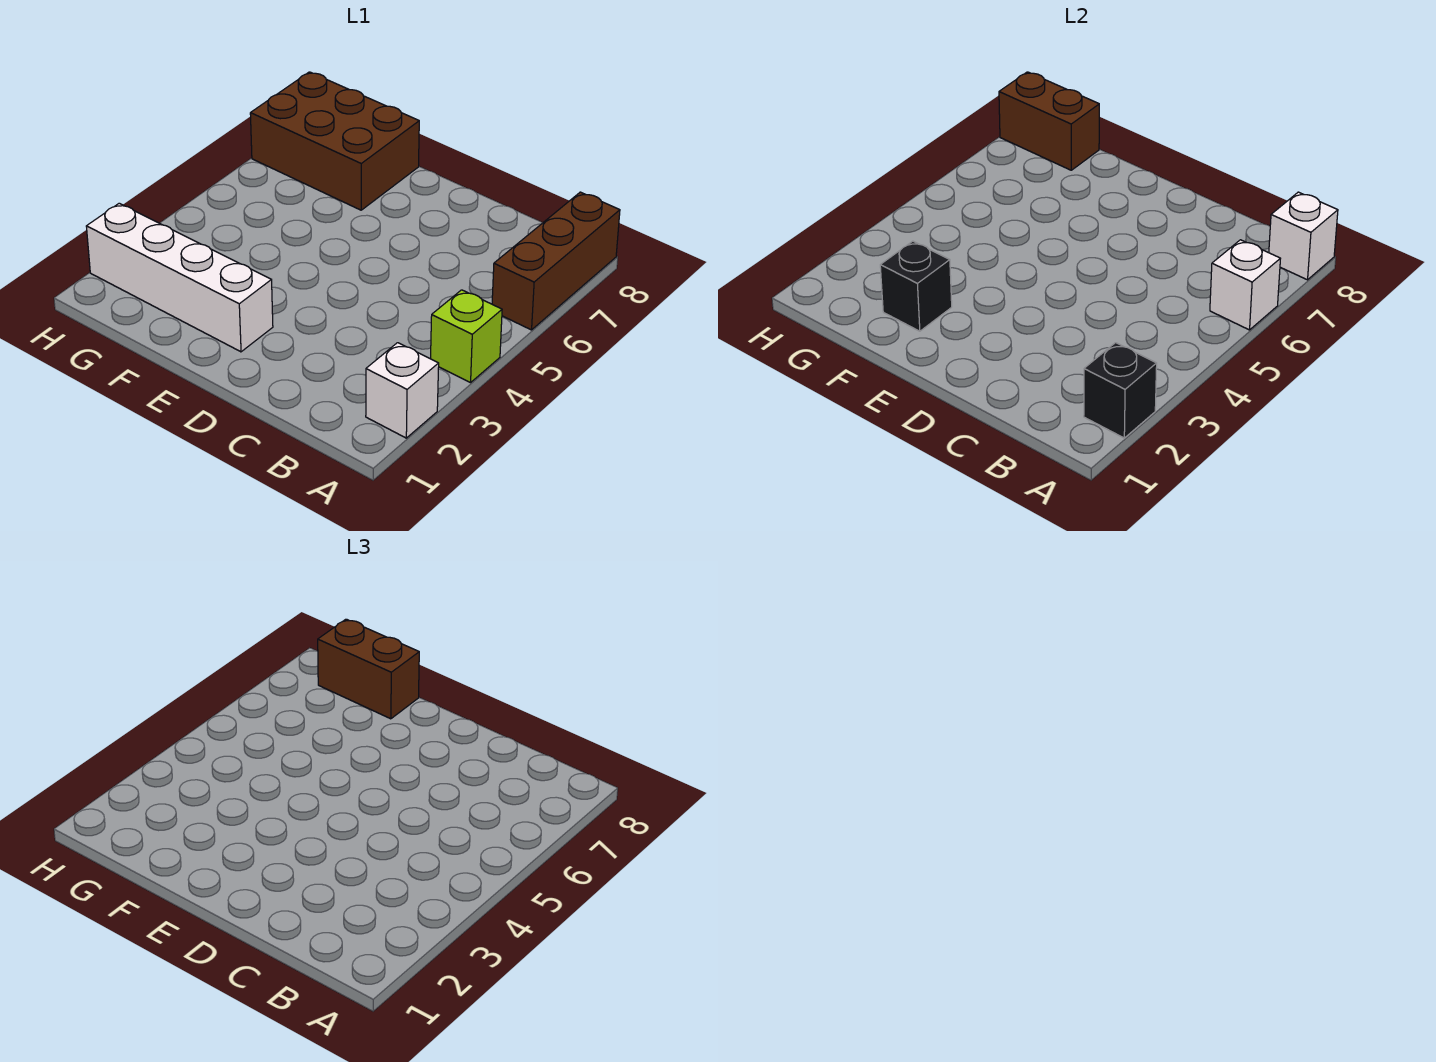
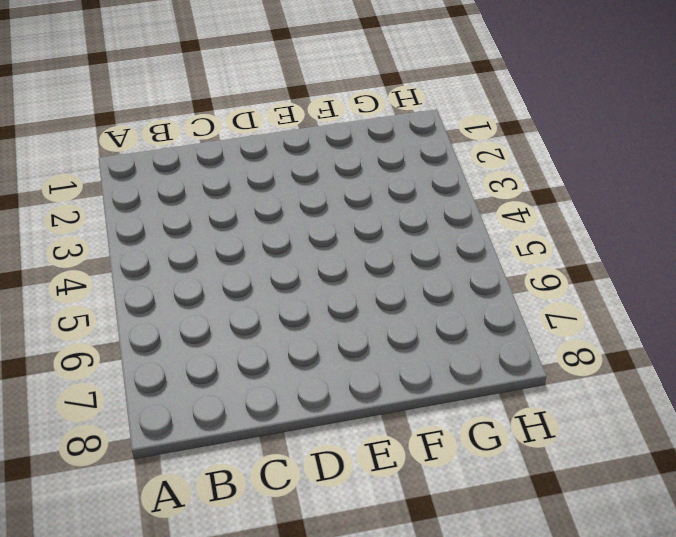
none -> white 1x1 brick [366,343,439,438]
none -> lime 1x1 brick [431,290,502,383]

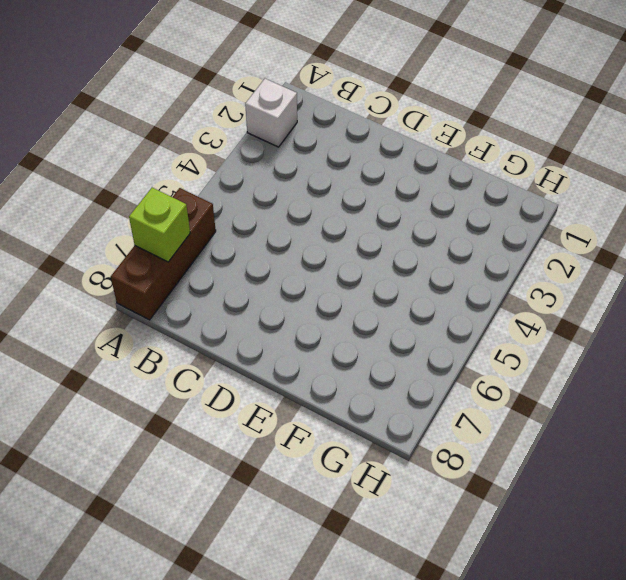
lime 1x1 brick [129,188,190,262] -> lime 1x1 brick moved to [431,290,502,383]
none -> white 1x4 brick [86,203,273,352]
none -> brown 2x3 brick [250,72,419,210]

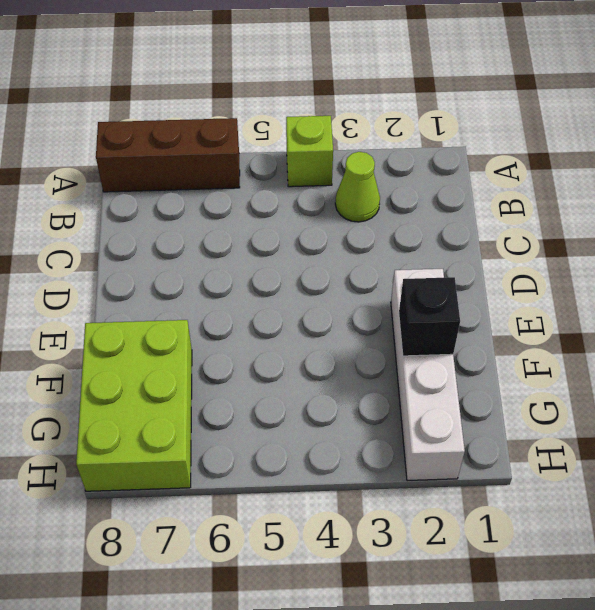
lime 1x1 cone [335,152,380,222] -> none
lime 2x3 brick [76,320,192,491] -> brown 2x3 brick [250,72,419,210]
none -> white 1x1 brick [366,343,439,438]
none -> black 1x1 brick [1084,343,1157,438]

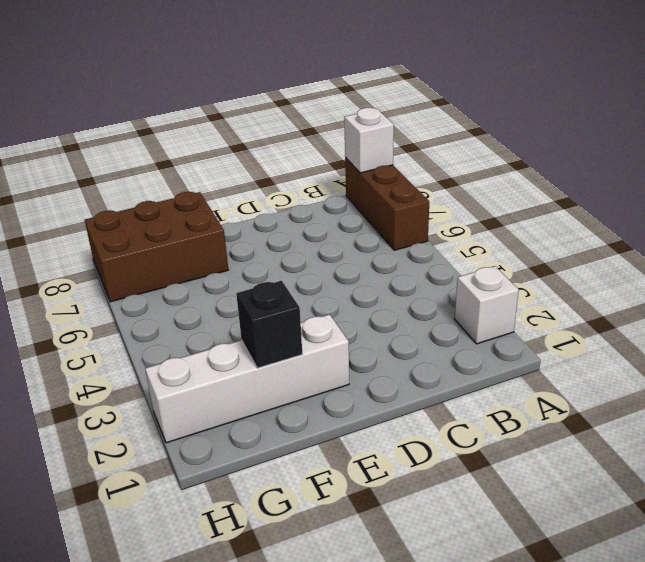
none -> lime 1x1 brick [431,290,502,383]
none -> black 1x1 brick [1084,343,1157,438]

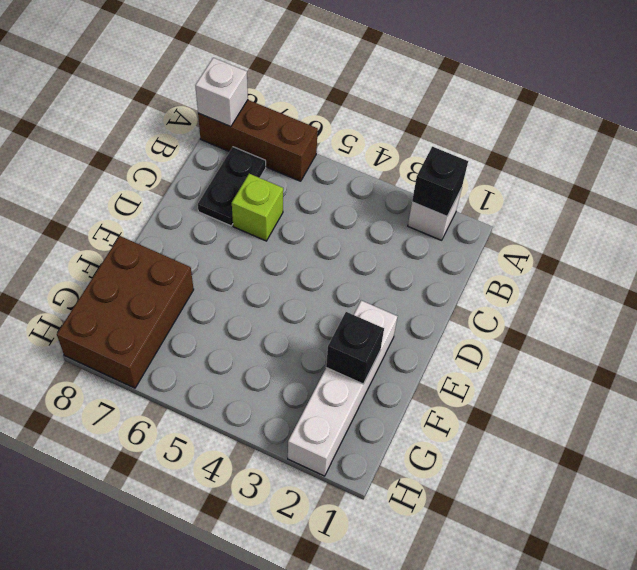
black 1x2 plate [198,147,266,226] -> none
lime 1x1 brick [232,174,283,241] -> lime 1x1 brick moved to [431,290,502,383]
none -> white 1x1 brick [1210,240,1280,330]
none -> brown 1x2 brick [999,72,1099,170]

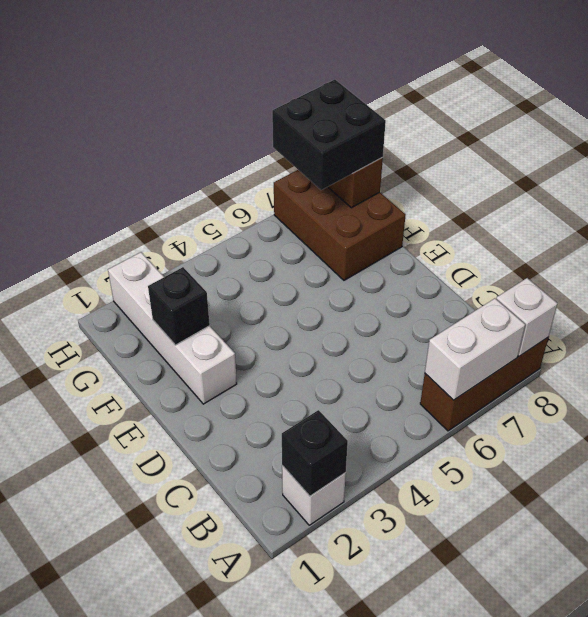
white 1x2 brick [425,298,525,400] -> white 1x1 brick [1210,240,1280,330]
black 2x2 brick [272,80,386,190] -> brown 1x2 brick [318,619,419,719]
none -> lime 1x1 brick [431,290,502,383]

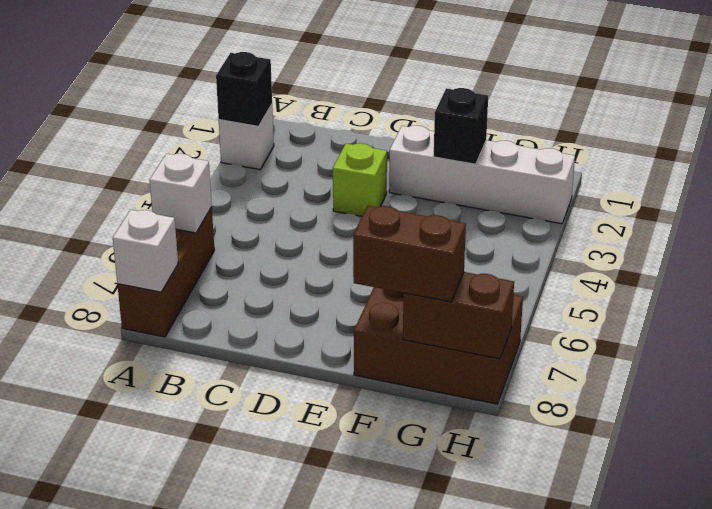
lime 1x1 brick [333,143,387,216] -> lime 1x1 brick moved to [431,290,502,383]

